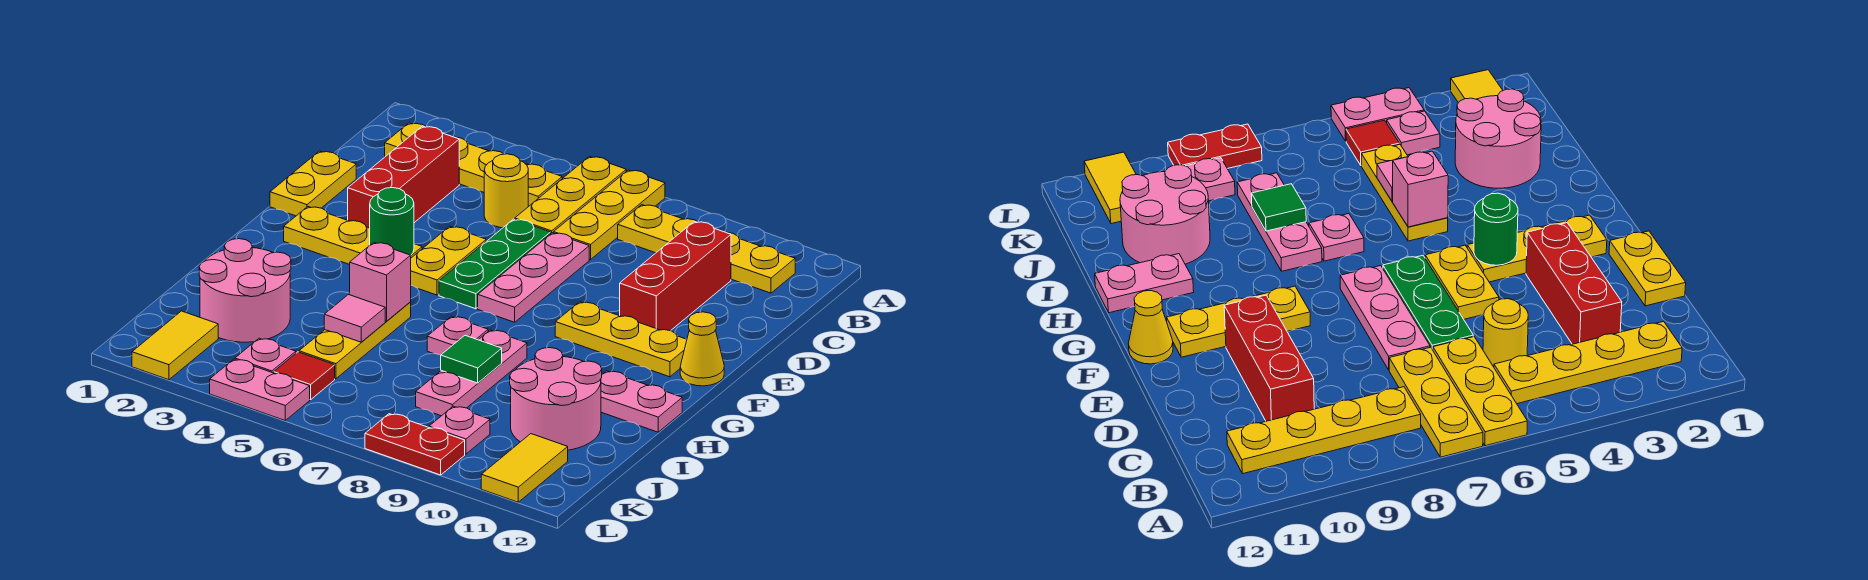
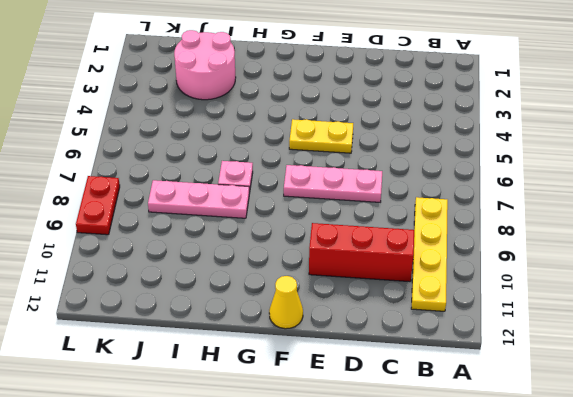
none -> yellow 1x3 plate [515,156,626,233]
none -> yellow 1x3 plate [554,170,665,260]
none -> yellow 1x4 plate [385,123,562,207]
none -> red 1x3 brick [348,126,459,228]

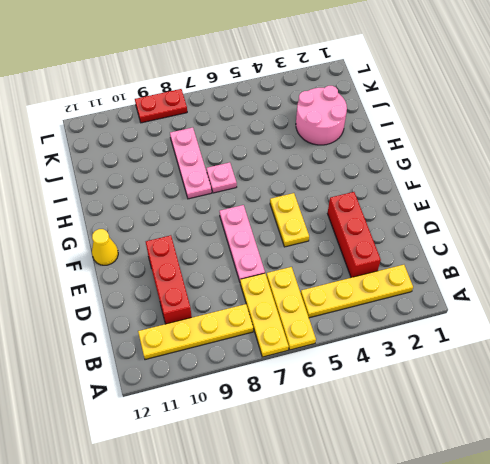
none -> yellow 1x1 round brick [484,154,528,228]
none -> yellow 1x2 plate [270,151,356,216]
none -> green 1x3 plate [439,219,551,309]
none -> yellow 1x3 plate [284,207,422,265]

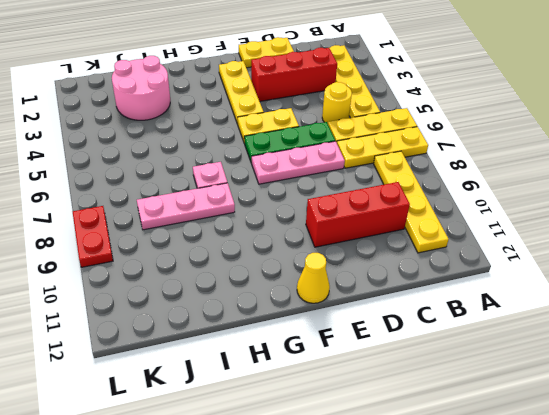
none -> yellow 1x3 plate [555,302,687,377]
none -> yellow 1x3 plate [299,302,411,379]
none -> pink 1x2 plate [601,371,682,432]
none -> pink 2x2 round brick [510,348,602,450]

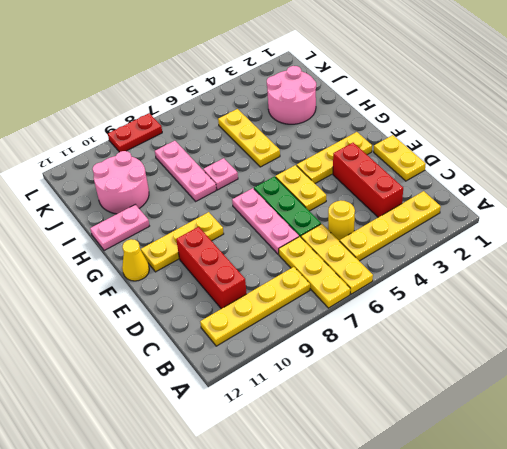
none -> yellow 1x2 tile [132,311,218,380]
none -> pink 1x1 plate [235,338,296,373]
none -> red 1x1 tile [274,352,335,400]
none -> pink 1x1 plate [429,406,490,454]

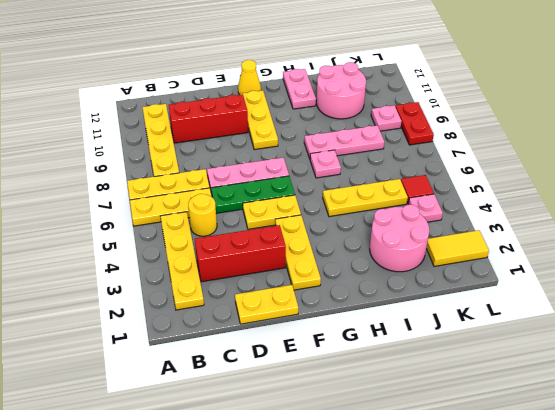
none -> yellow 1x2 tile [481,434,568,502]
none -> pink 1x2 plate [210,359,310,420]
none -> green 1x1 round brick [370,188,414,255]
none -> pink 1x1 brick [350,242,411,321]

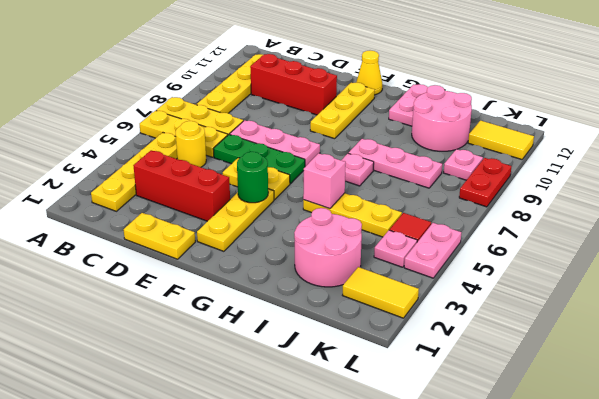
none -> pink 1x1 tile [324,295,385,342]
none -> green 1x1 tile [441,335,502,383]

